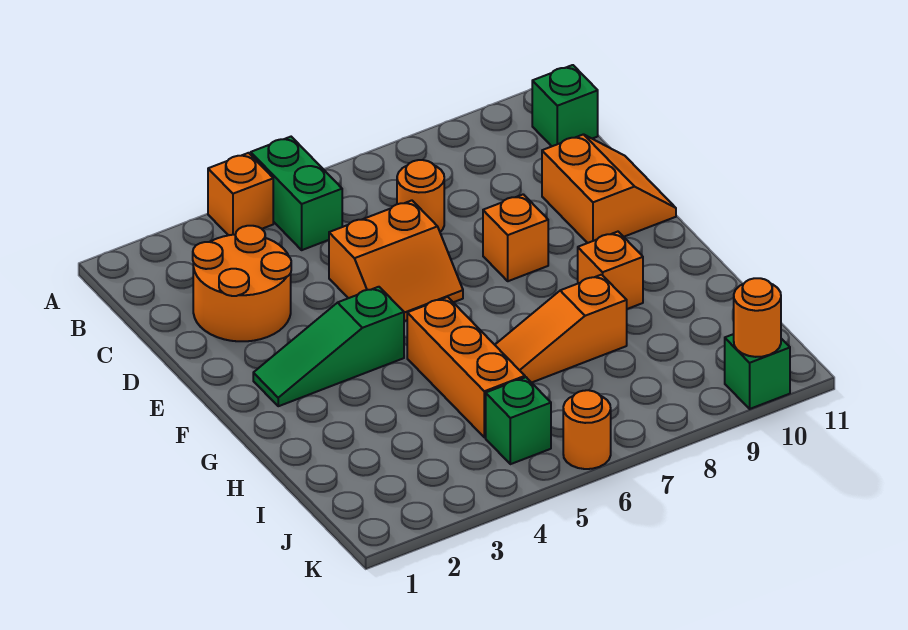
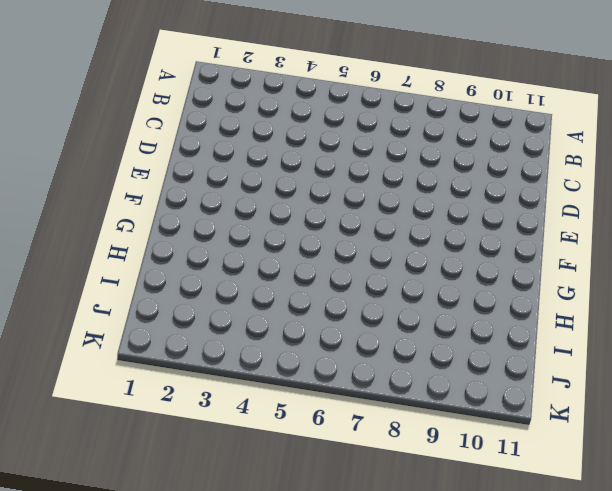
none -> orange 1x1 brick [208,153,273,235]
none -> green 1x2 brick [251,137,342,250]
none -> green 1x1 brick [532,65,598,146]

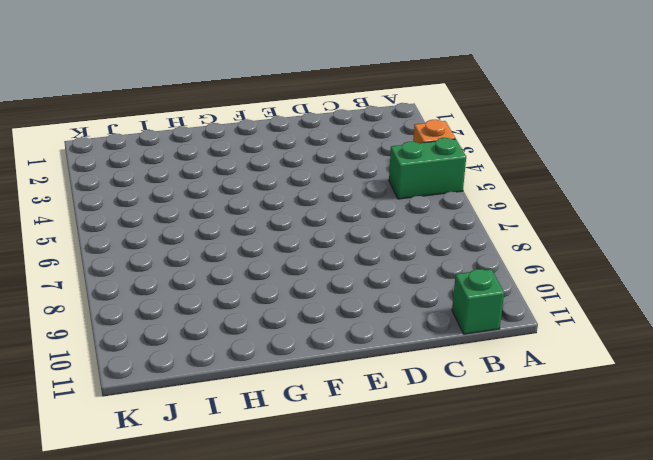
none -> orange 2x2 round brick [193,226,291,341]
none -> orange 1x1 round brick [397,160,444,232]
none -> orange 2x2 slope [329,200,463,321]

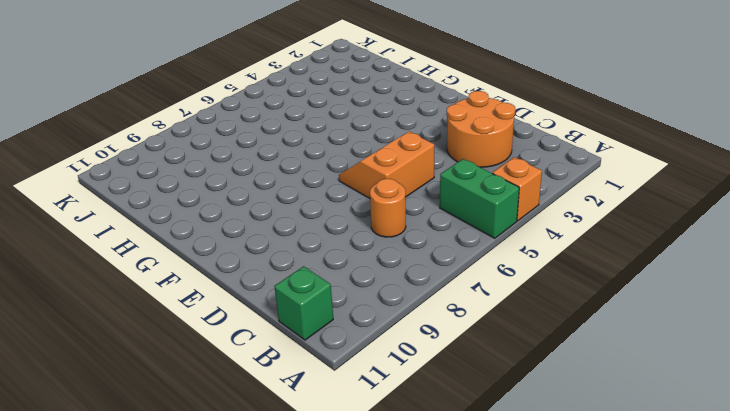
none -> orange 2x2 slope [542,134,676,243]
none -> orange 1x1 brick [483,194,548,281]
none -> green 1x3 slope [253,287,404,406]

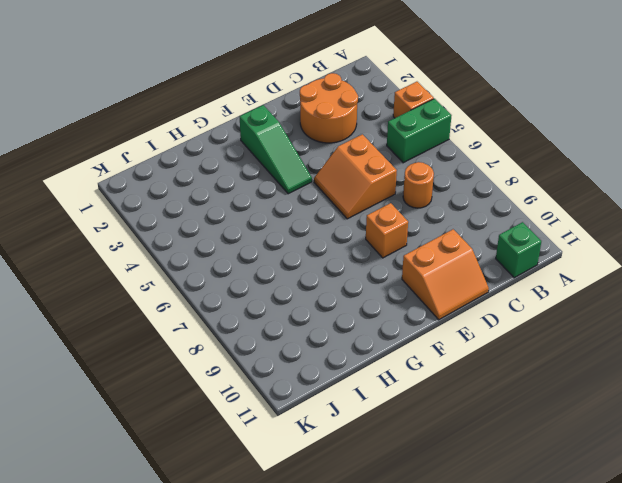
green 1x3 slope [240,105,312,194] -> green 1x3 slope turned to [253,287,404,406]
none -> orange 1x3 brick [407,297,525,437]
none -> orange 1x1 brick [578,232,643,309]
none -> orange 1x3 slope [495,275,627,383]

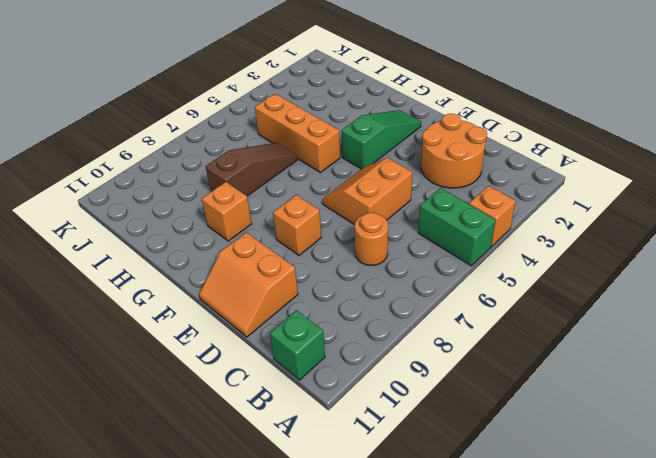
brown 1x3 slope [206,143,298,196] -> orange 1x3 slope [495,275,627,383]
none -> green 1x1 brick [486,377,551,464]
none -> orange 1x1 round brick [563,390,611,469]
none -> green 1x1 brick [725,334,790,409]

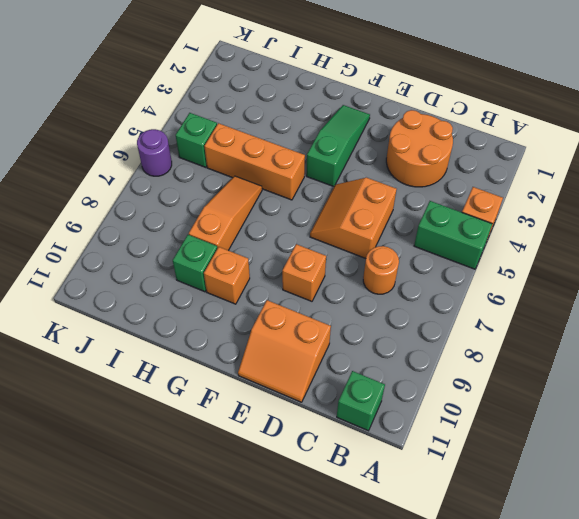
green 1x1 brick [173,235,217,292] -> green 1x1 brick moved to [725,334,790,409]
purple 1x1 round brick [137,129,172,176] -> orange 1x1 round brick [563,390,611,469]
none -> orange 1x1 round brick [734,278,781,357]

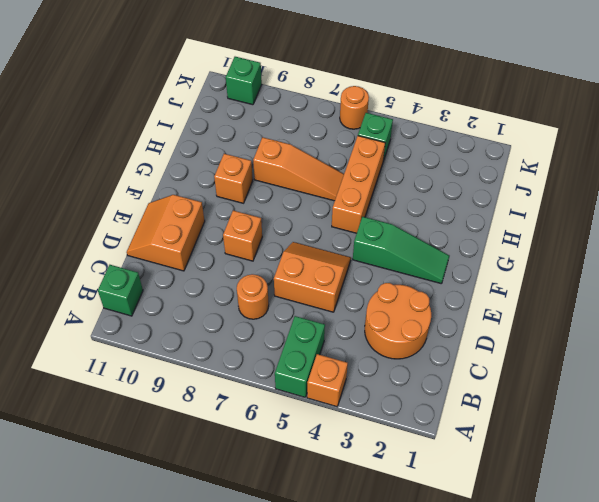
none -> orange 1x1 round brick [734,278,781,357]

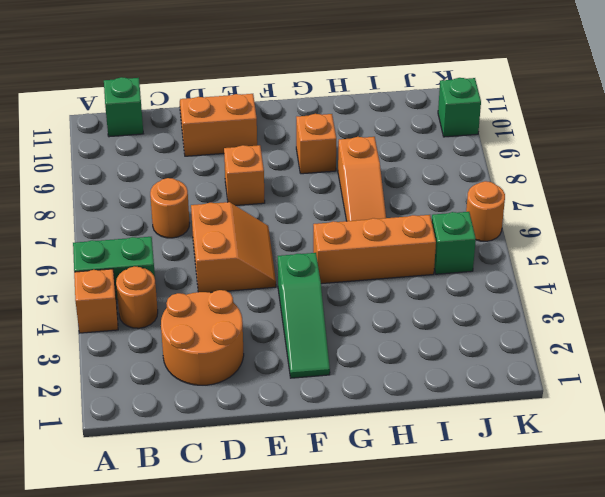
orange 1x1 round brick [116,266,158,328] -> orange 1x1 round brick moved to [734,278,781,357]

